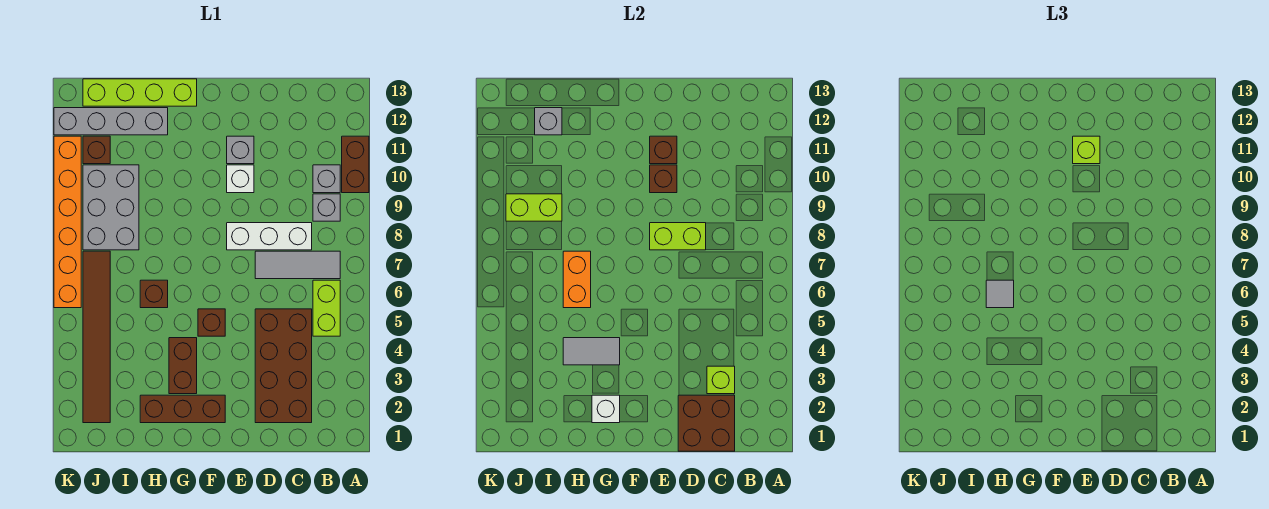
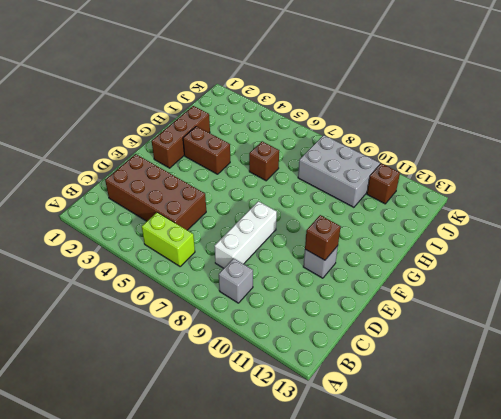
none -> brown 1x2 brick [342,136,369,193]
none -> grey 1x3 tile [255,251,340,279]
none -> grey 1x1 brick [313,165,340,193]
none -> white 1x1 brick [227,165,254,193]

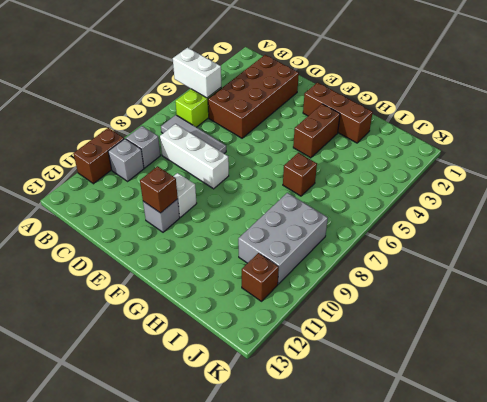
white 1x2 brick [173,48,221,98] -> none
none -> brown 1x1 brick [198,309,225,336]
none -> lime 1x4 brick [83,79,197,106]
none -> grey 1x4 brick [54,108,168,135]
none -> brown 1x6 tile [83,251,110,423]

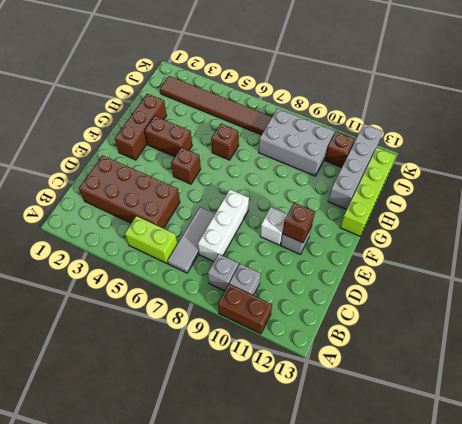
none -> orange 1x6 brick [54,136,81,308]
none -> brown 2x2 brick [678,395,735,451]
none -> lime 1x1 brick [707,366,735,394]
none -> lime 1x2 brick [650,223,706,250]

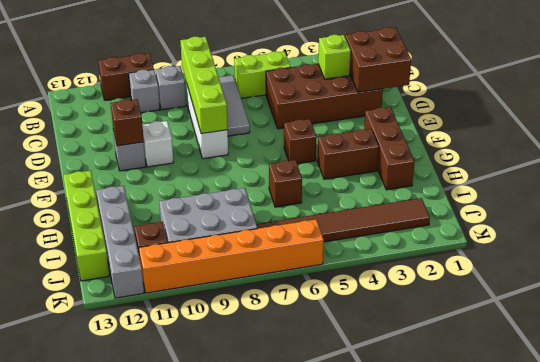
lime 1x4 brick [180,37,228,134] -> lime 1x2 brick [650,223,706,250]
none -> brown 1x1 brick [650,165,677,193]
none -> white 1x1 brick [592,395,620,423]
none -> grey 1x2 tile [563,338,620,365]
none -> orange 1x2 brick [563,251,591,308]

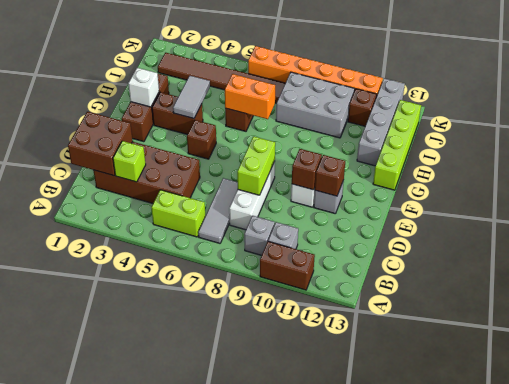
none -> lime 1x2 brick [506,194,562,221]
none -> grey 1x1 brick [535,108,562,135]
none -> lime 1x1 brick [1073,136,1100,164]
none -> grey 1x1 tile [986,280,1014,308]

